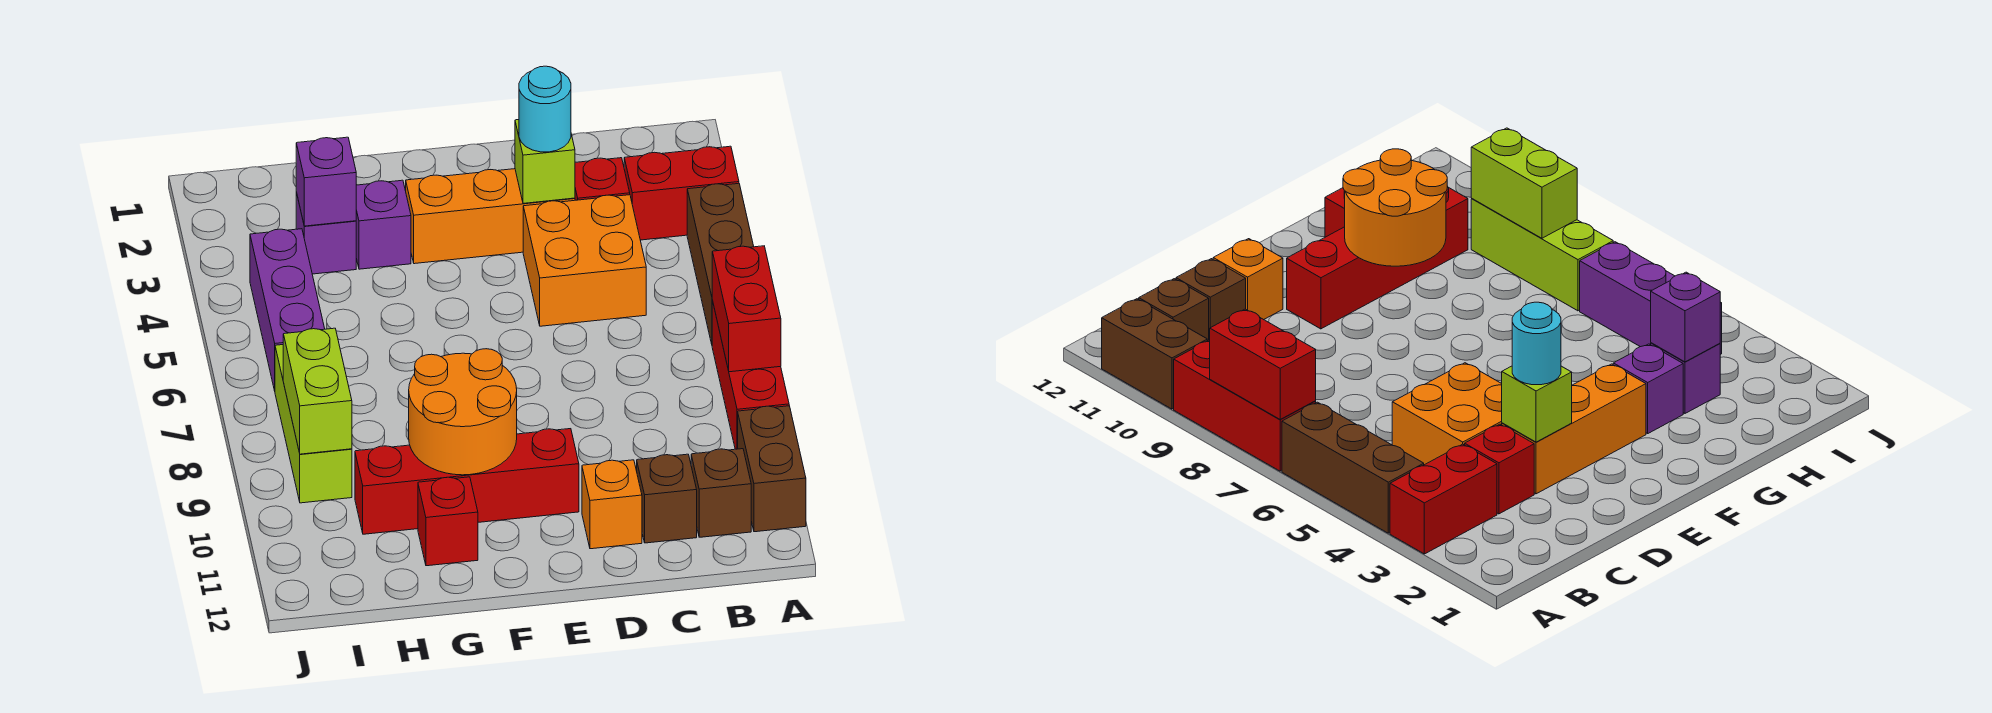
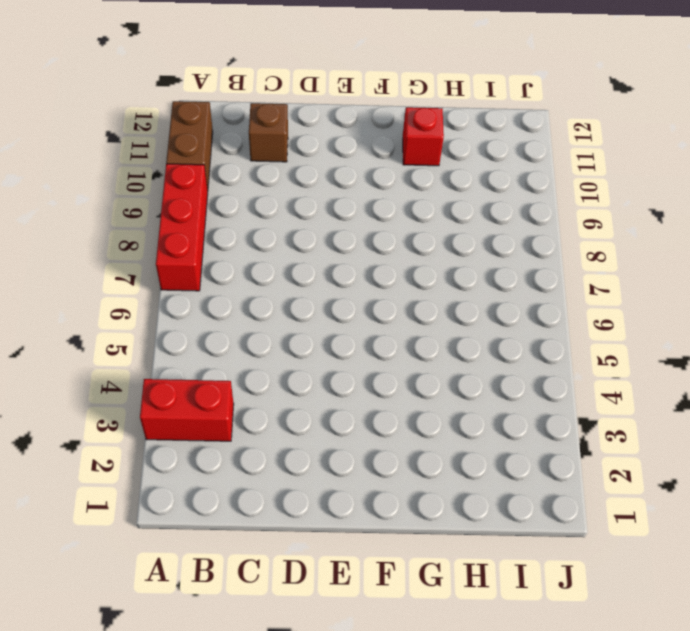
none -> brown 1x3 brick [687,183,754,344]
none -> brown 1x1 brick [691,449,751,537]
none -> red 1x1 brick [575,158,630,200]

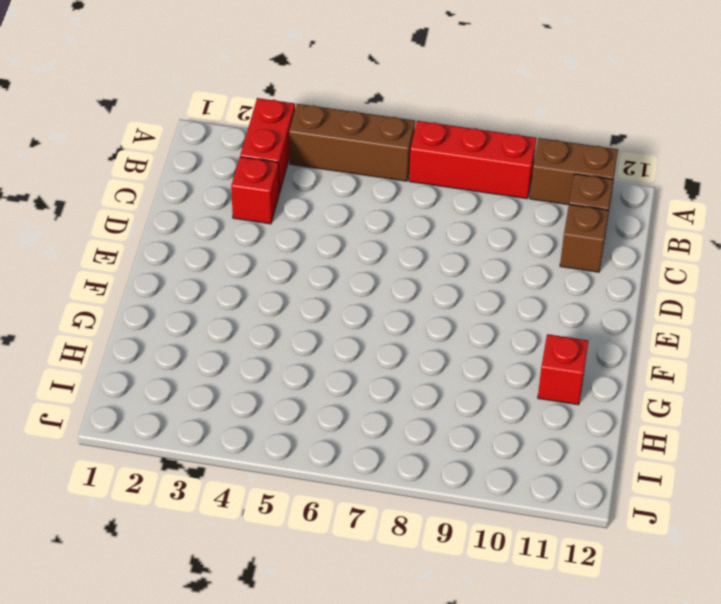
none -> orange 2x2 brick [523,195,646,326]
none -> orange 1x3 brick [406,169,575,264]
none -> orange 1x1 brick [582,460,642,549]

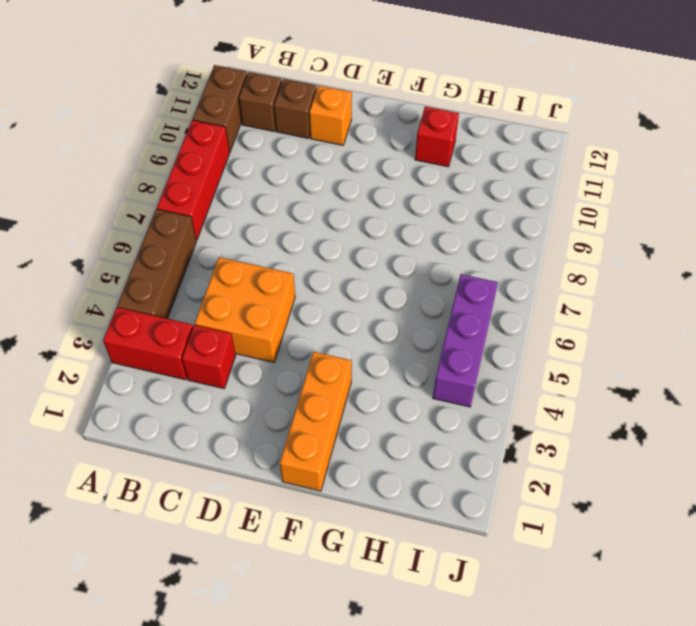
orange 1x3 brick [280,352,352,491] -> orange 1x3 brick turned to [406,169,575,264]
none -> red 1x4 brick [355,429,579,534]
none -> purple 1x1 brick [356,180,411,269]
none -> purple 1x1 brick [296,192,356,274]

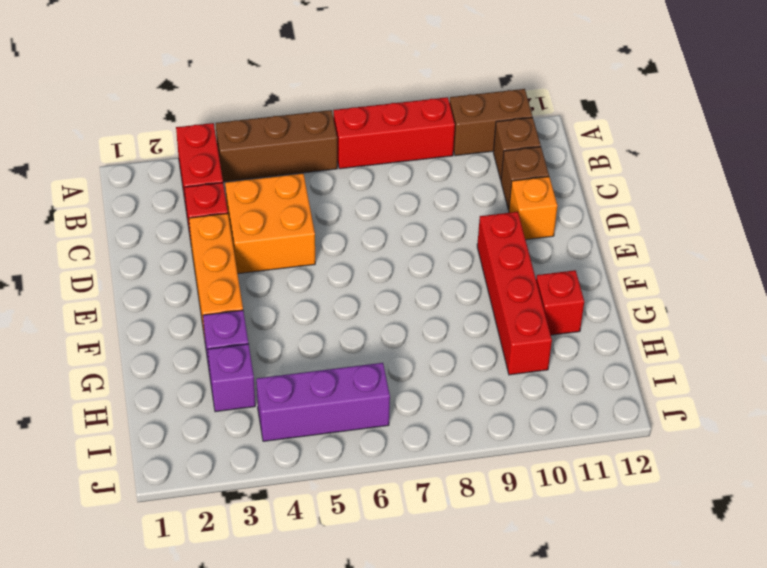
none -> lime 1x3 brick [275,345,352,503]
none -> red 1x2 brick [712,246,781,372]
none -> lime 1x1 brick [515,120,575,203]

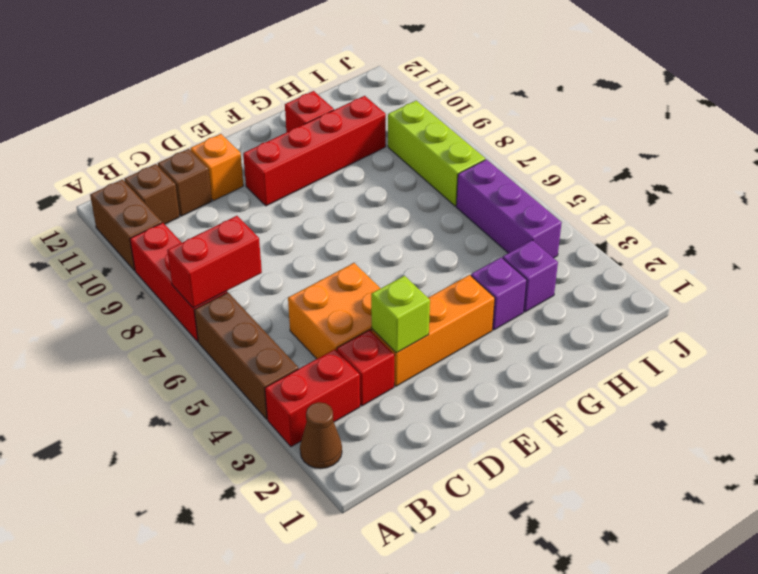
brown 1x1 cone [300,402,342,469] -> none
red 1x2 brick [167,216,262,308] -> red 1x2 brick turned to [712,246,781,372]
none -> orange 2x2 round brick [409,349,517,475]
none -> purple 1x1 brick [296,137,356,226]
none -> lime 1x2 brick [283,328,352,454]

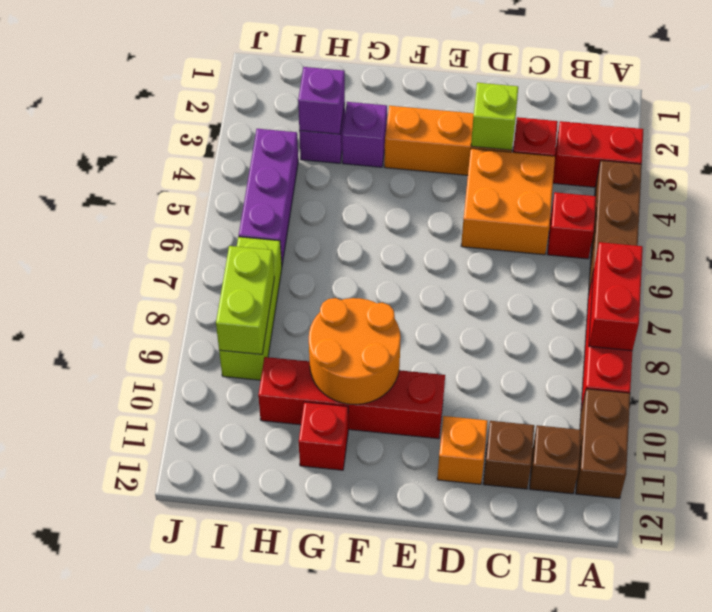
red 1x1 brick [547,192,596,259] -> none
none -> cyan 1x1 round brick [519,66,571,152]

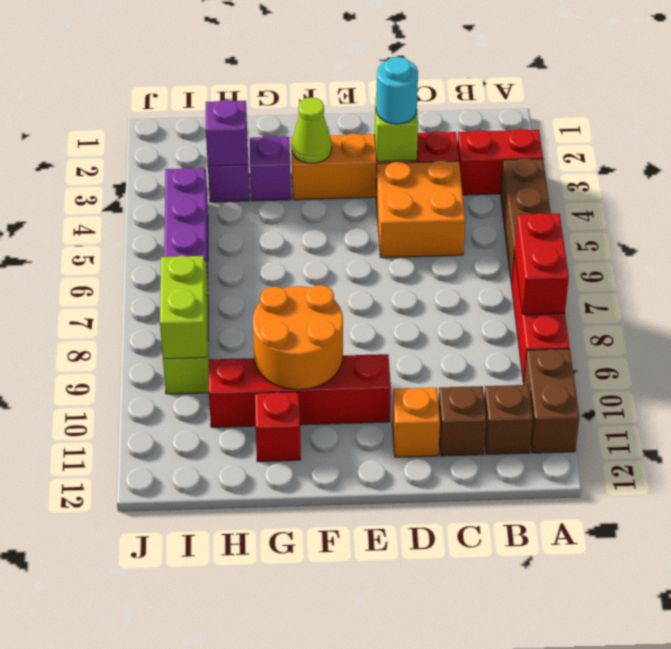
lime 1x1 cone [291,97,332,163] -> none

